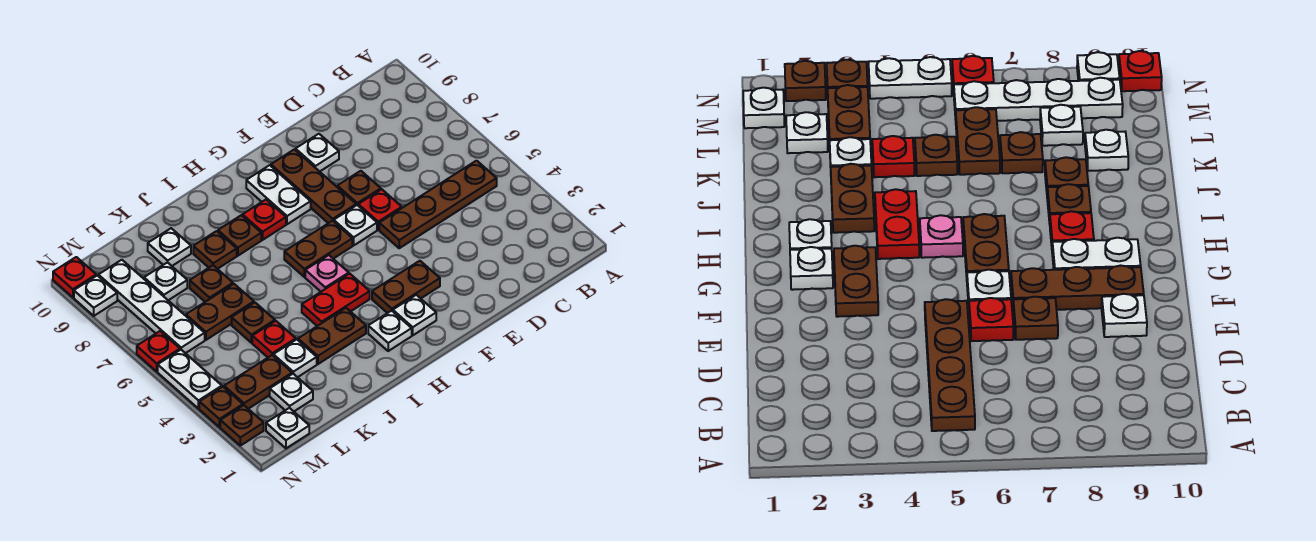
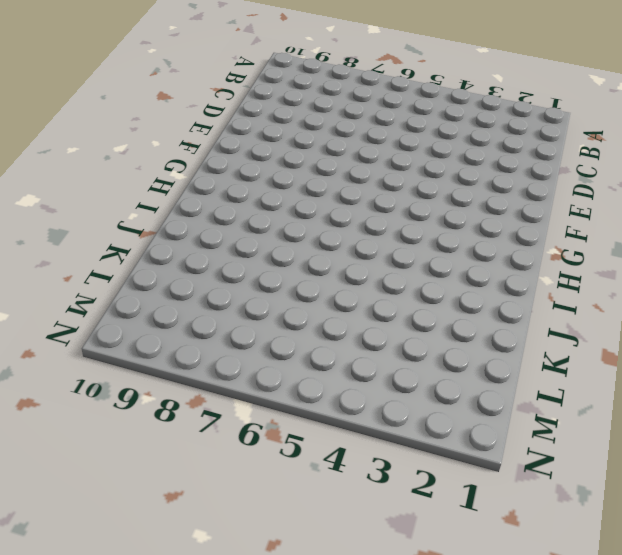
none -> brown 1x4 plate [379,161,497,248]
none -> red 1x1 plate [358,189,402,230]
none -> brown 1x1 plate [337,171,381,205]
none -> white 1x1 plate [296,134,339,172]

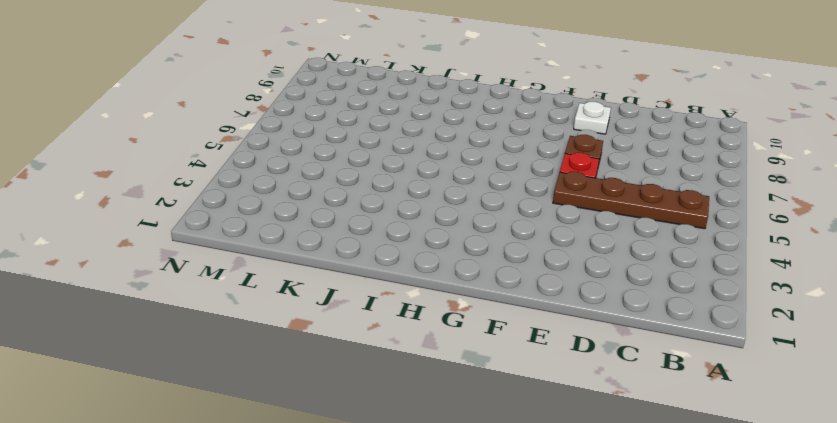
none -> brown 1x2 plate [372,261,440,313]
none -> white 1x1 plate [334,205,377,245]
none -> brown 1x3 plate [271,149,356,223]
none -> white 1x1 plate [393,295,436,335]

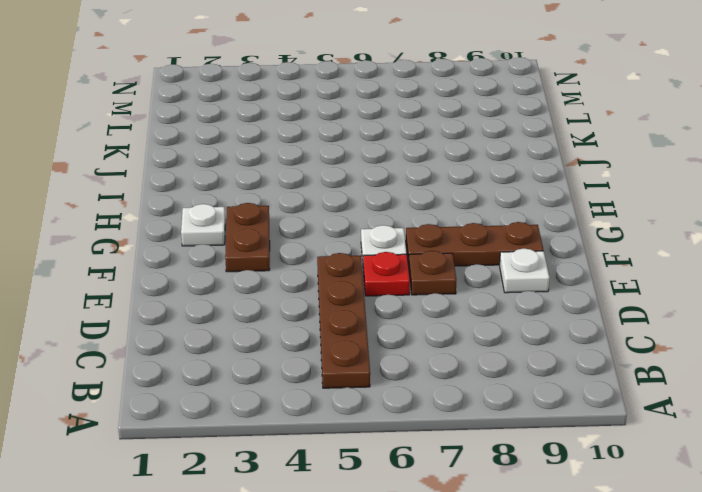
none -> brown 1x2 plate [284,221,352,277]
none -> white 1x2 plate [246,165,311,224]
none -> white 1x1 plate [368,311,412,351]
none -> red 1x2 plate [302,274,370,326]

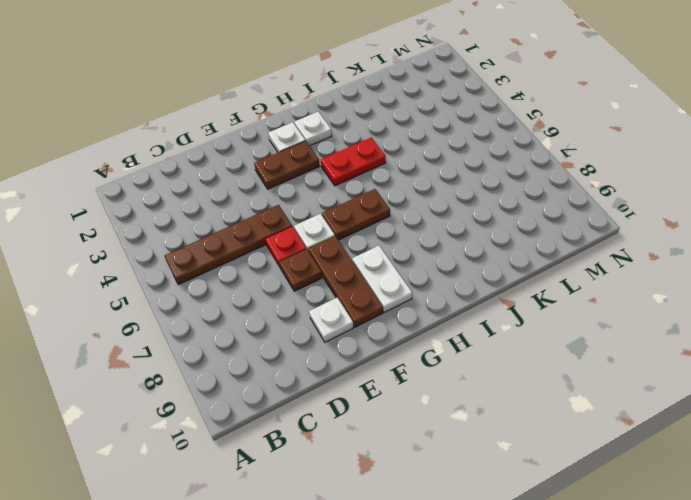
none -> pink 1x1 plate [305,255,349,292]
none -> red 1x1 plate [243,200,286,240]
none -> brown 1x2 plate [298,308,366,364]
none -> brown 1x1 plate [218,215,261,256]

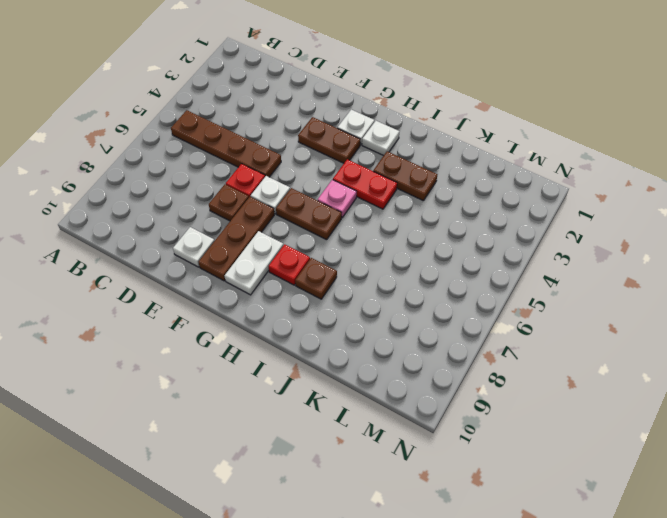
none -> brown 1x1 plate [193,231,237,269]
none -> white 1x1 plate [273,339,317,377]
none -> red 1x1 plate [252,321,296,357]
none -> brown 1x1 plate [232,302,275,343]

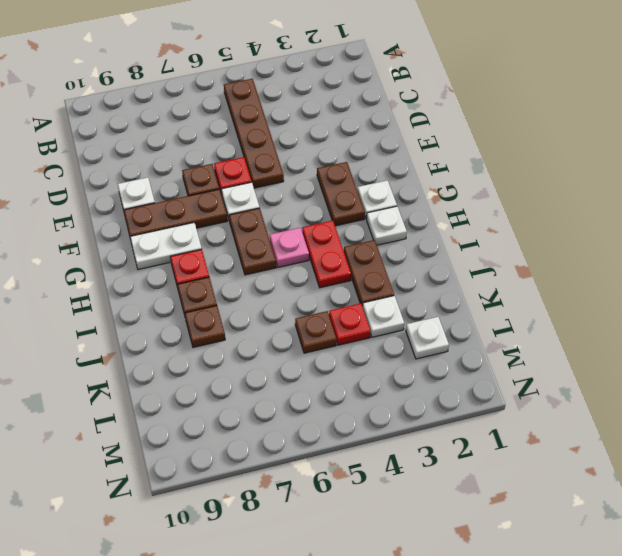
none -> brown 1x2 plate [186,284,254,340]
none -> brown 1x1 plate [190,265,233,302]
none -> white 1x1 plate [148,228,191,266]
none -> brown 1x2 plate [224,355,292,409]

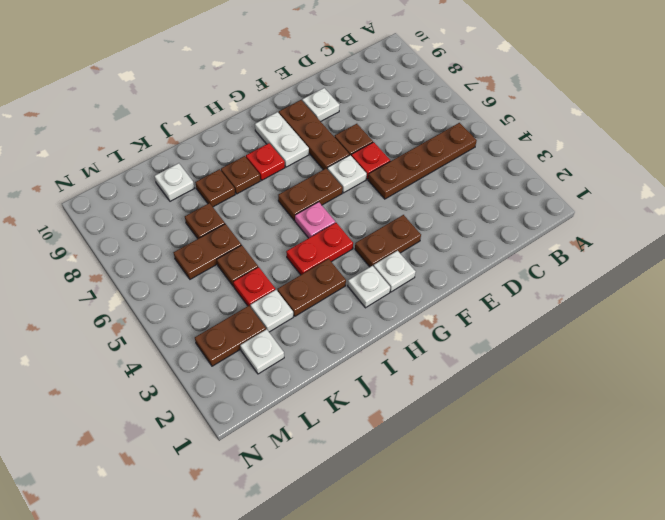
none -> white 1x1 plate [144,262,187,300]
none -> white 1x1 plate [266,408,309,448]
none -> white 1x4 plate [98,260,205,353]
none -> brown 1x1 plate [220,405,264,446]

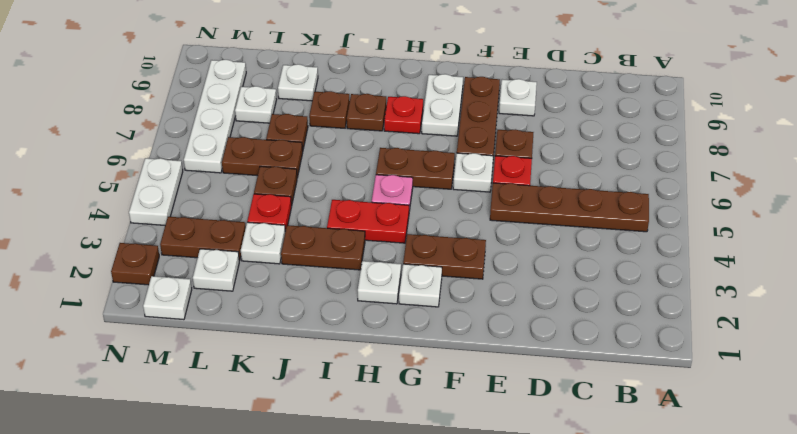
none -> brown 1x1 plate [199,387,243,427]
none -> red 1x1 plate [137,331,180,371]
none -> white 1x1 plate [74,275,117,316]
none -> red 1x1 plate [53,257,96,297]

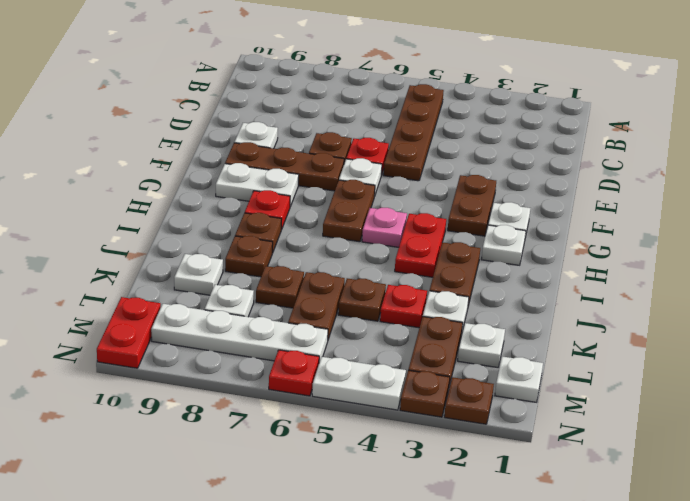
red 1x2 plate [97,297,161,368] -> red 1x1 plate [53,257,96,297]
none -> white 1x1 plate [74,275,117,316]

